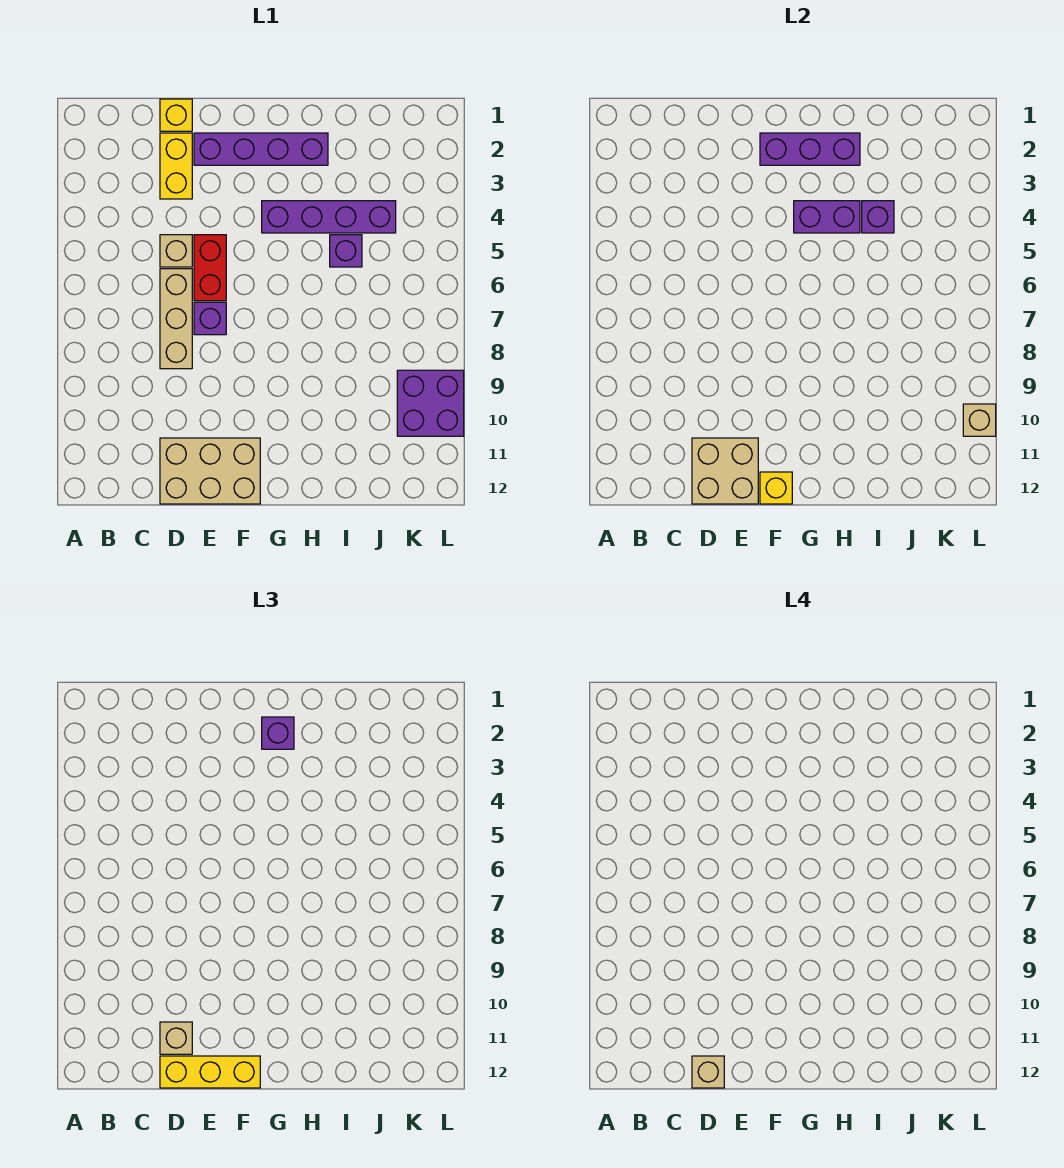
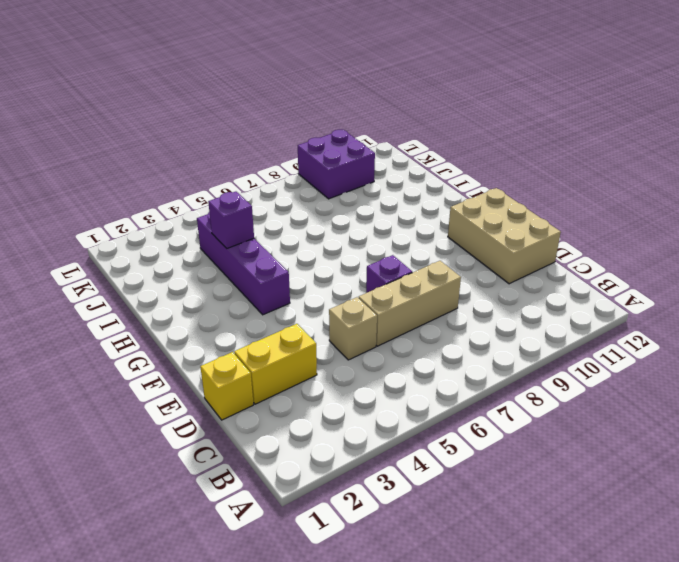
none -> purple 1x4 brick [194,133,328,165]
none -> red 1x2 brick [194,235,226,301]
none -> purple 1x1 brick [330,235,362,267]

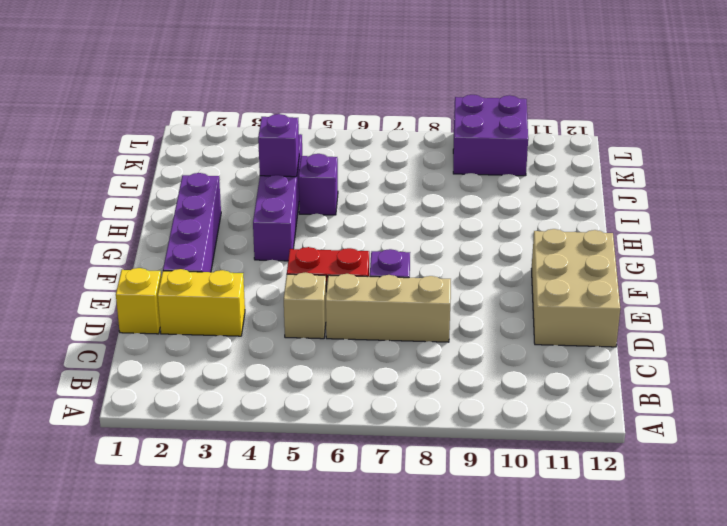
none -> tan 2x2 brick [692,438,758,504]
none -> purple 1x3 brick [760,133,860,165]
none -> yellow 1x1 brick [760,472,792,504]

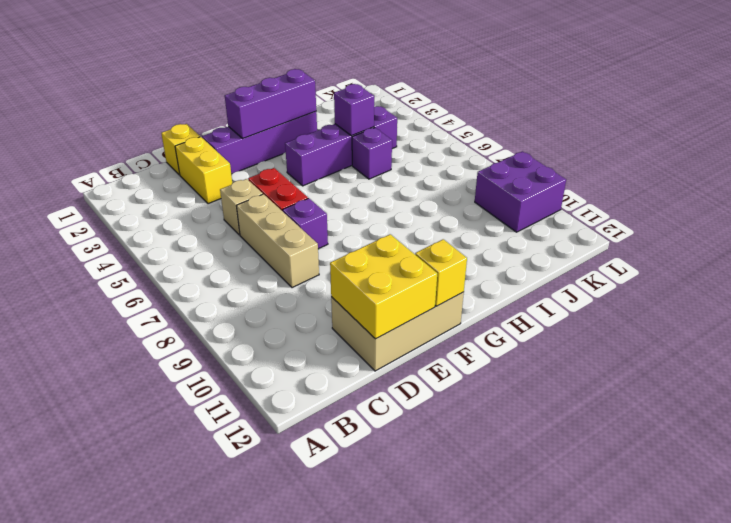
yellow 2x2 brick [330,234,437,339] -> tan 2x2 brick [692,438,758,504]
none -> purple 1x2 brick [794,201,860,233]
none -> tan 1x1 brick [963,404,996,436]
none -> tan 1x1 brick [160,1022,192,1054]

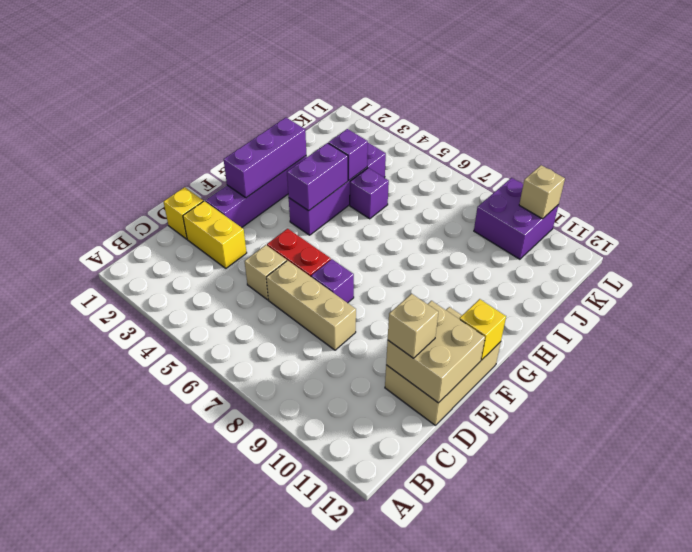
none -> yellow 1x3 brick [160,1056,260,1088]
none -> purple 1x1 brick [262,717,294,749]
none -> tan 1x1 brick [692,1056,724,1088]

